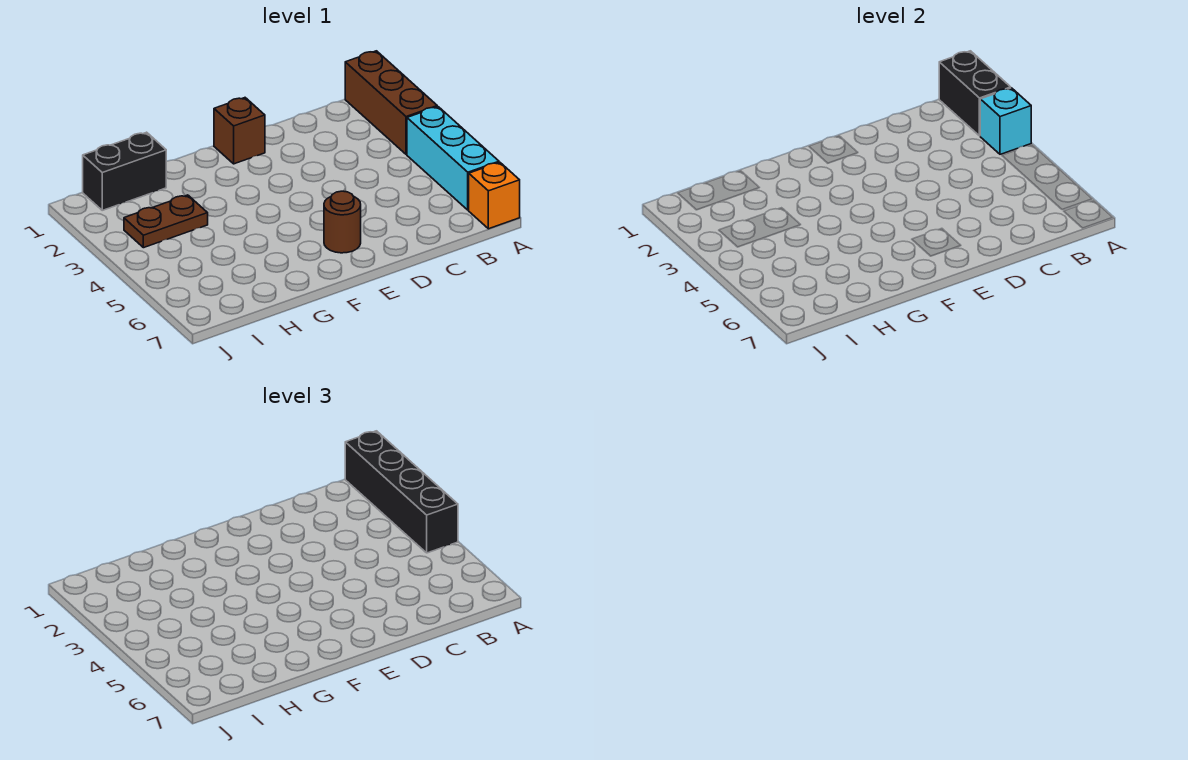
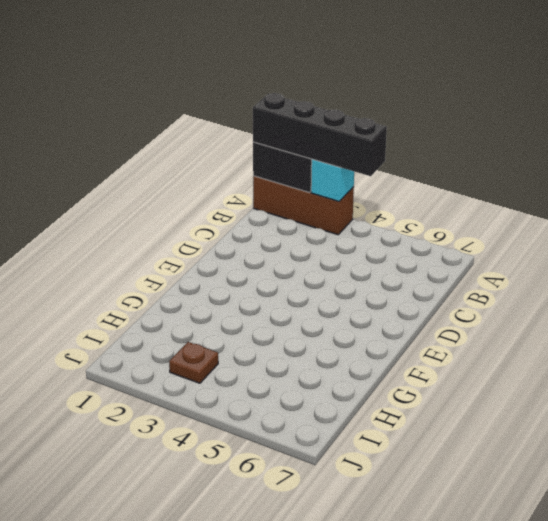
brown 1x1 plate [169,342,218,383] -> brown 1x2 plate [124,195,208,248]
none -> cyan 1x3 brick [407,107,499,210]
none -> orange 1x1 brick [469,162,520,229]

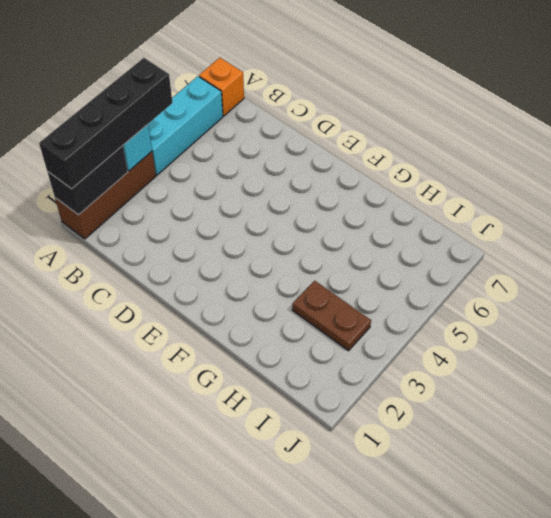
none -> brown 1x1 brick [214,98,265,164]
none -> brown 1x1 round brick [324,191,361,253]

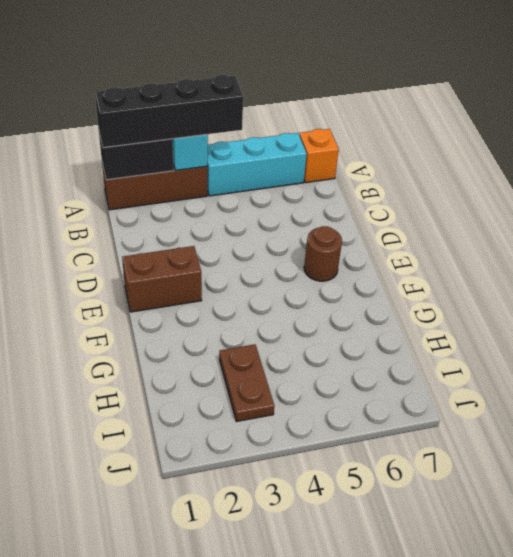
brown 1x2 brick [122,246,202,312] -> brown 1x1 brick [214,98,265,164]
none -> black 1x2 brick [83,132,166,210]

